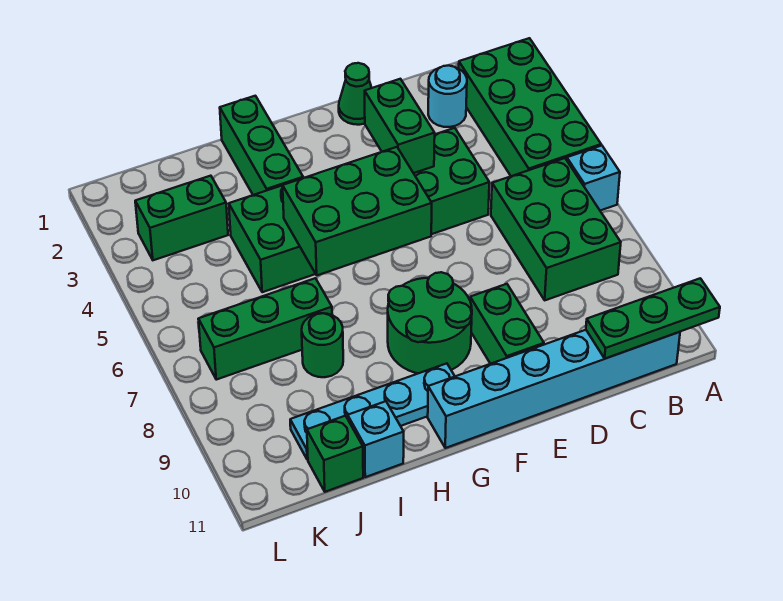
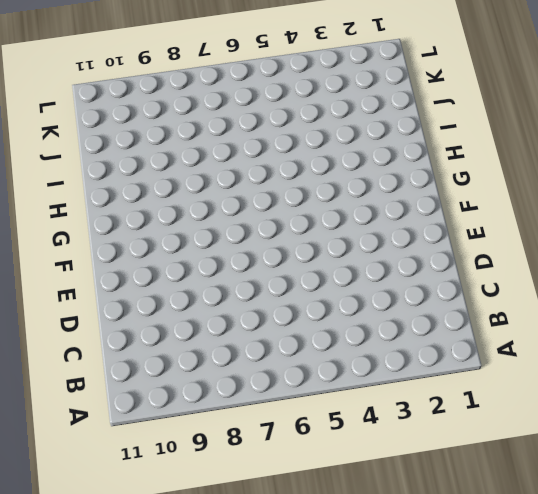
none -> green 2x4 brick [459,38,601,176]
none -> cyan 1x1 brick [567,146,620,211]
none -> green 2x3 brick [491,158,621,300]

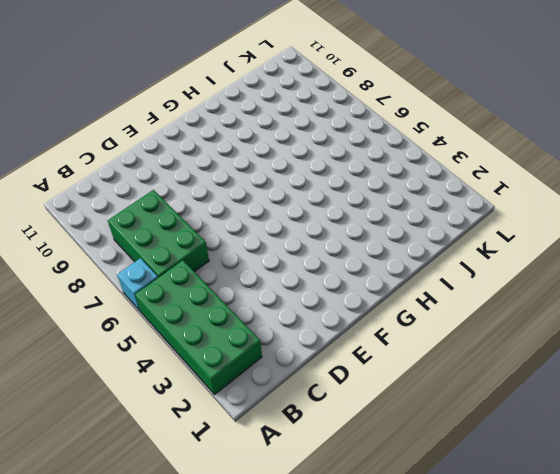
none -> cyan 1x6 brick [428,330,680,448]
none -> cyan 1x1 round brick [428,66,467,127]
none -> green 2x6 brick [229,128,489,292]

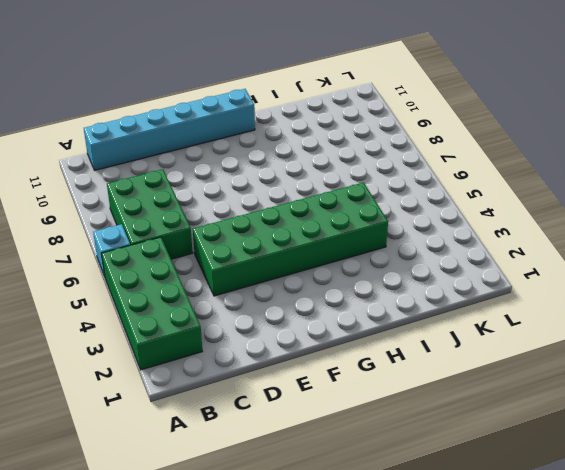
none -> cyan 1x1 round brick [428,66,467,127]
none -> green 1x1 cone [339,63,372,125]
none -> green 1x2 brick [470,284,544,364]

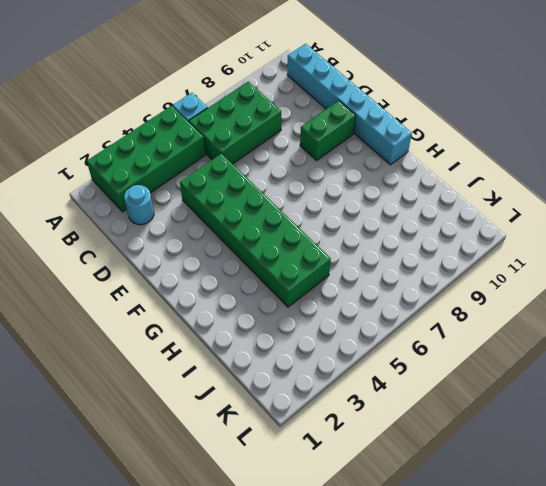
none -> green 1x1 cone [339,63,372,125]
none -> green 2x2 round brick [388,272,472,373]
none -> cyan 1x4 plate [290,363,455,460]

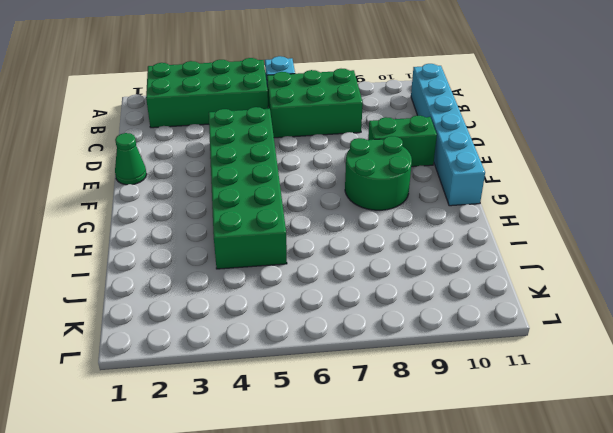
none -> cyan 1x1 round brick [428,66,467,127]
none -> cyan 1x4 plate [290,363,455,460]
none -> green 1x3 brick [220,96,303,195]

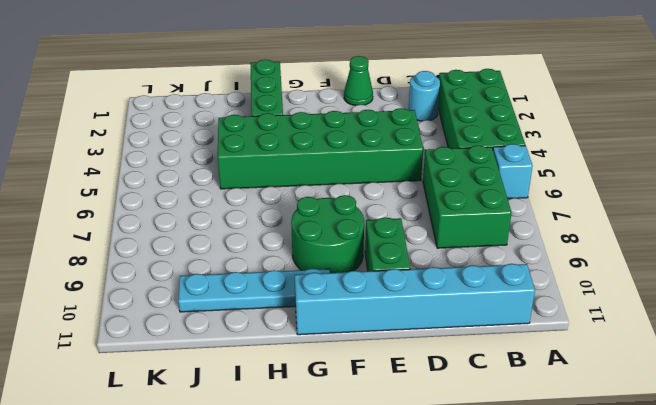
none -> green 1x3 brick [198,278,332,380]
none -> green 1x1 round brick [302,313,343,377]
none -> cyan 1x1 brick [348,401,404,477]

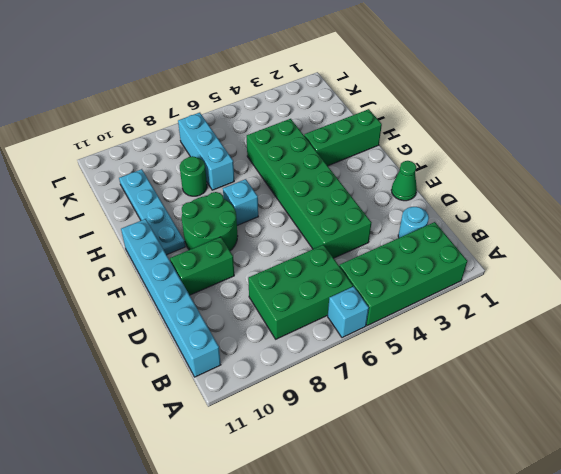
cyan 1x1 brick [223,179,258,225] -> cyan 1x1 brick moved to [348,401,404,477]
cyan 1x3 brick [178,113,234,190] -> green 1x3 brick [198,278,332,380]
none -> green 1x2 brick [135,176,228,260]
none -> green 1x1 brick [307,416,363,492]
none -> green 1x3 plate [586,278,720,359]

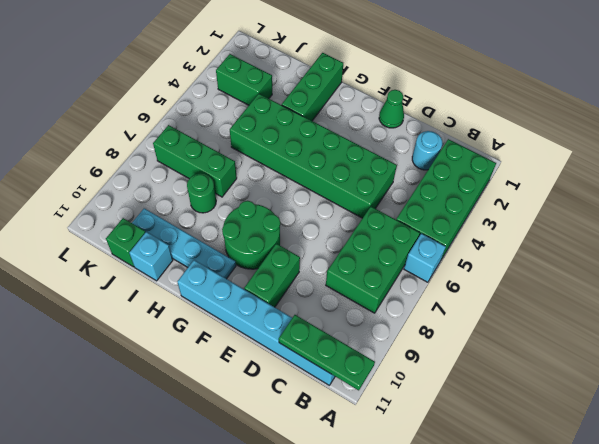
none -> green 1x2 brick [365,79,435,173]
none -> green 2x3 brick [283,147,432,275]

